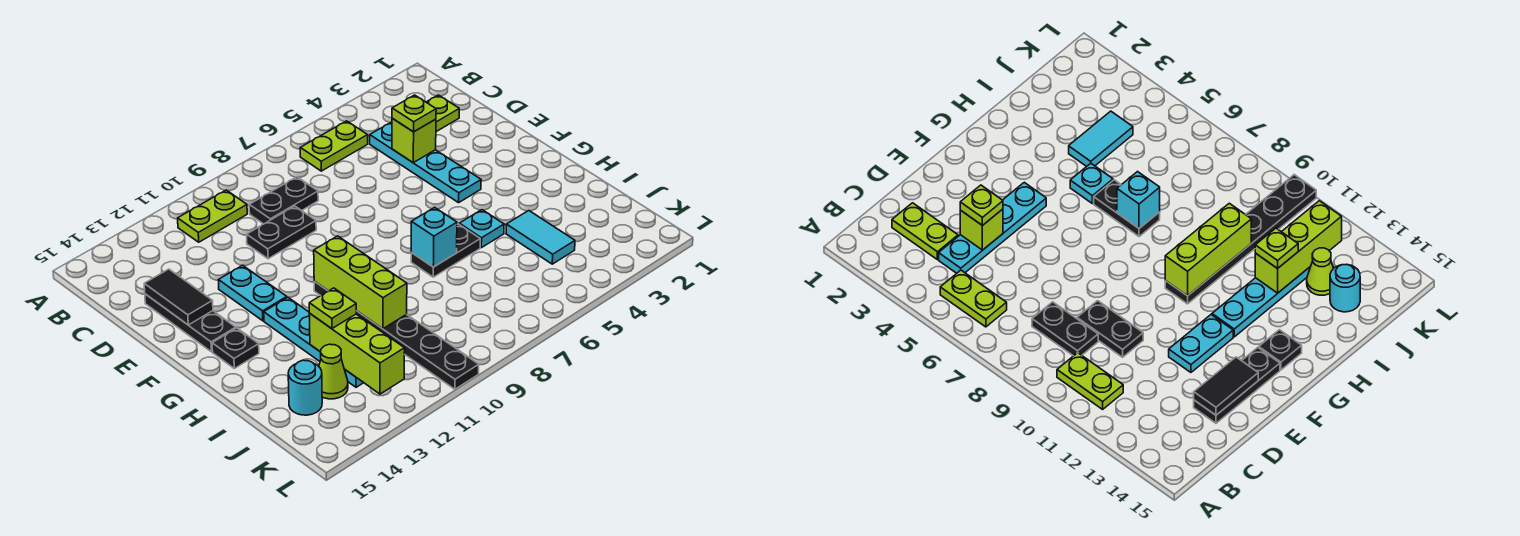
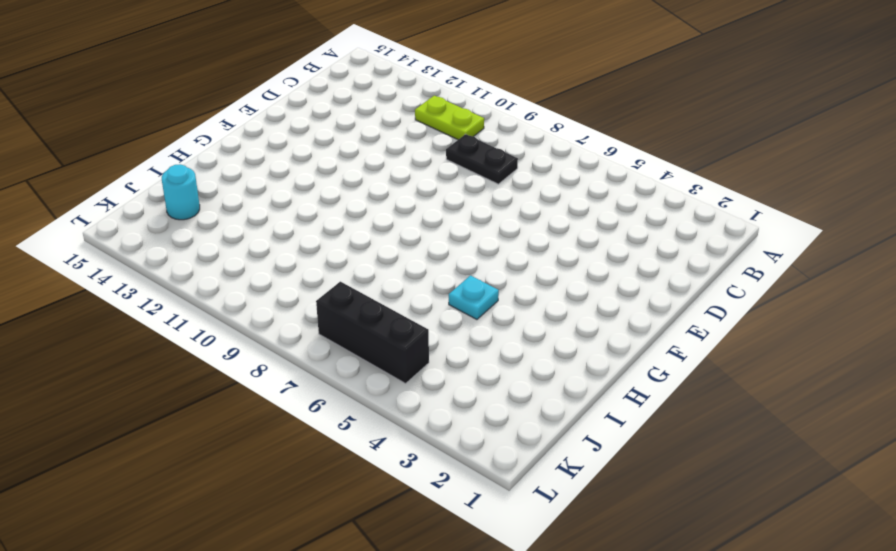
black 1x3 brick [316,282,429,383] -> none
none -> lime 1x2 plate [300,121,368,171]
none -> lime 1x2 plate [426,95,459,132]
none -> cyan 1x4 plate [370,122,481,203]

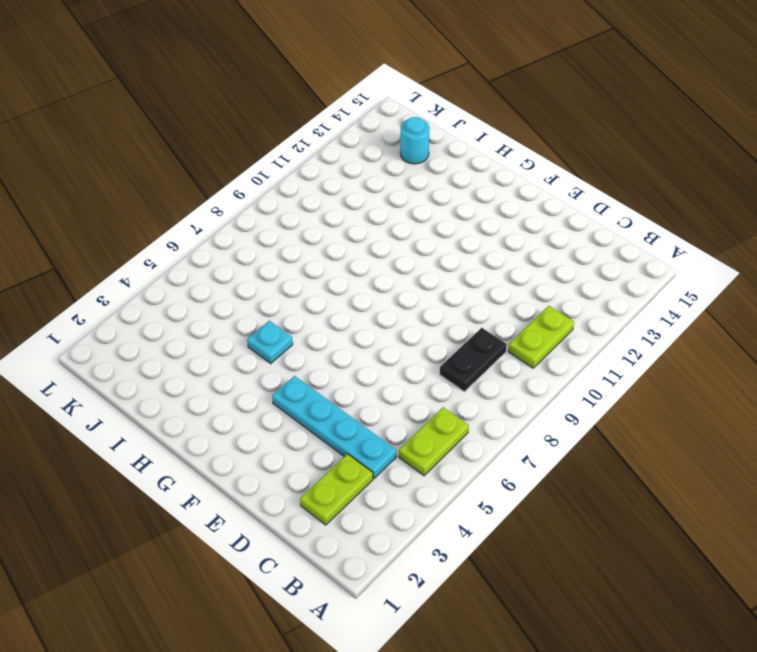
none -> black 1x2 plate [247,206,316,259]
none -> black 1x3 plate [145,294,236,352]
none -> cyan 1x2 plate [218,265,287,321]

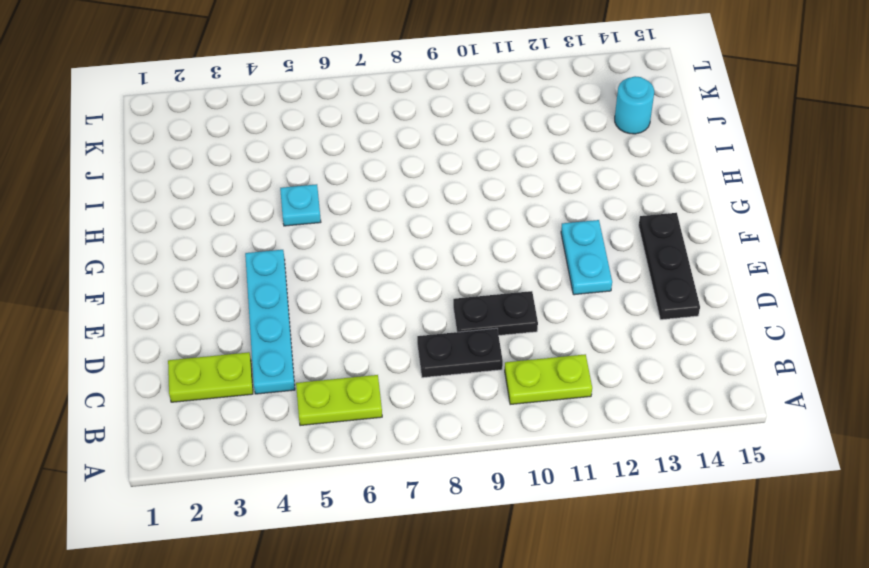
none -> black 1x6 plate [314,282,479,389]
none -> cyan 1x4 plate [264,297,364,387]
none -> black 1x1 plate [212,328,259,368]

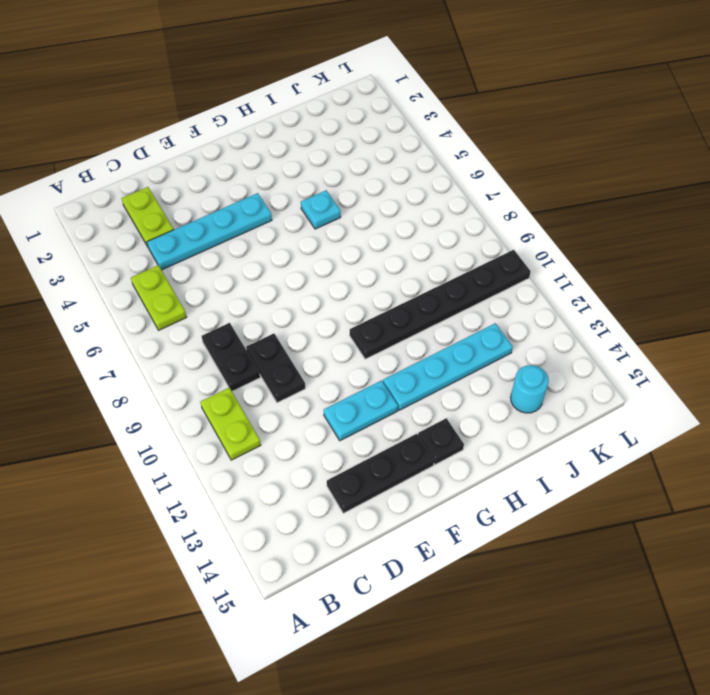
none -> black 1x2 plate [411,224,480,277]
none -> cyan 1x2 tile [506,211,575,264]
none -> lime 1x1 cone [319,344,348,399]

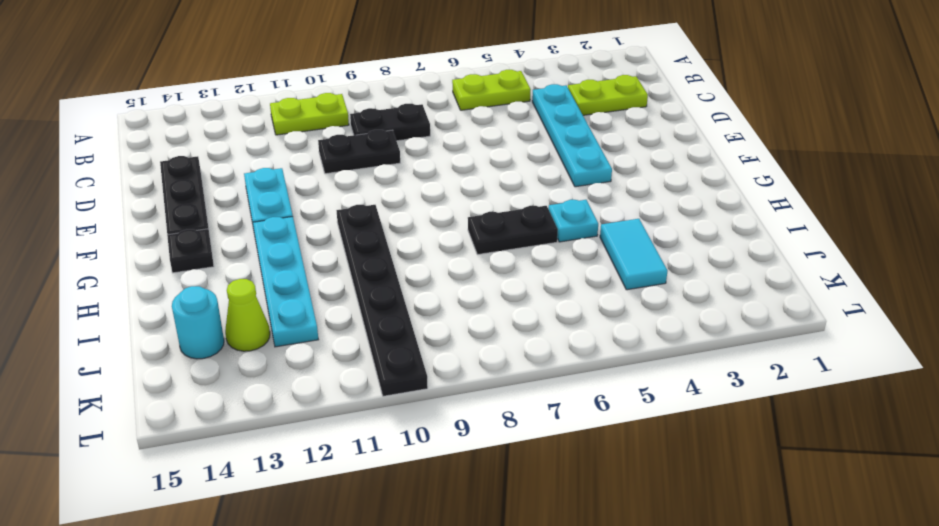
none -> lime 1x1 brick [392,118,436,163]
none -> black 1x2 tile [144,269,213,325]
none -> lime 1x3 brick [314,236,407,329]

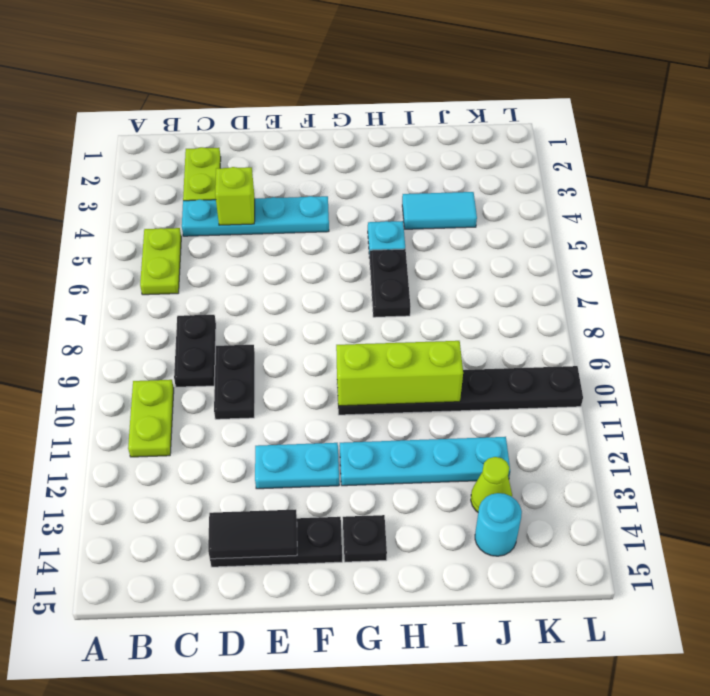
none -> cyan 1x1 brick [411,207,457,267]
none -> lime 1x3 brick [309,314,405,394]
none -> lime 1x1 plate [392,95,436,132]

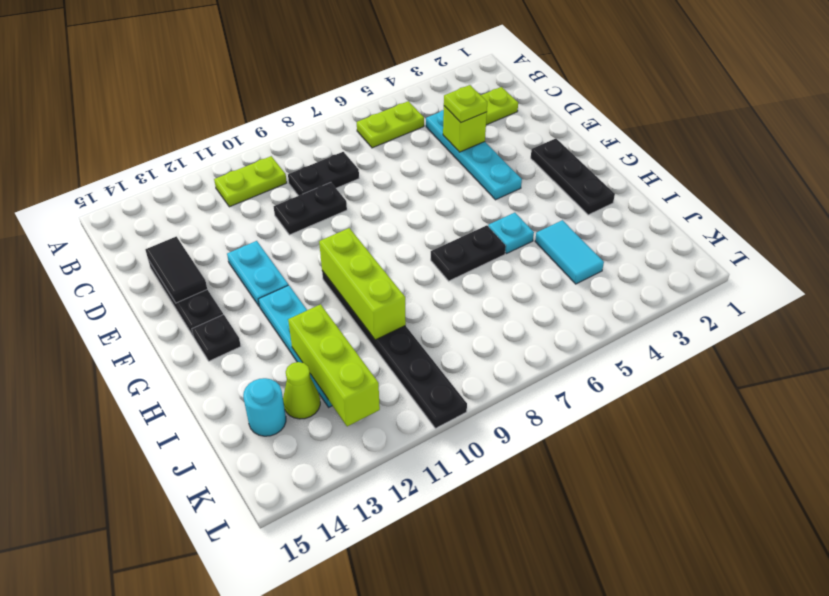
black 1x3 plate [531,138,615,215] -> none
none -> cyan 1x1 brick [411,207,457,267]
none -> lime 1x1 plate [309,288,356,329]

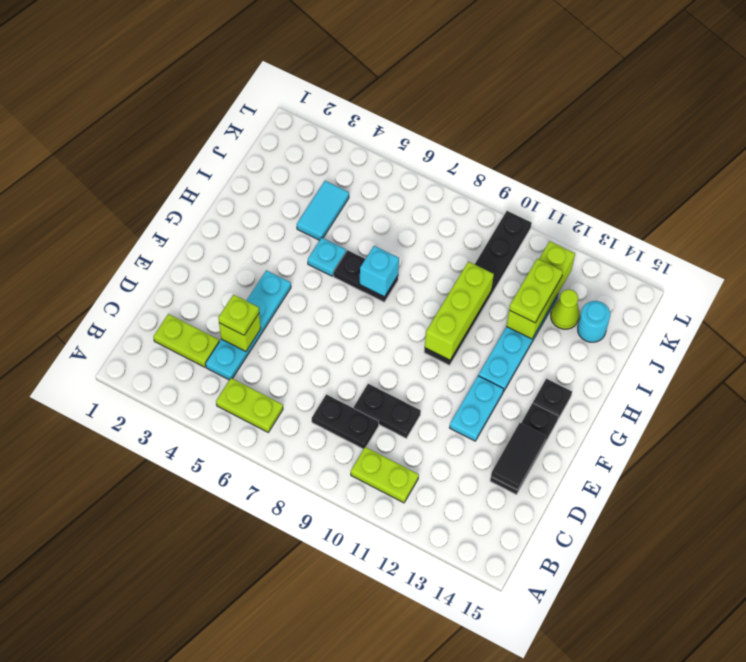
lime 1x2 plate [509,259,563,323] -> lime 1x1 plate [309,288,356,329]

